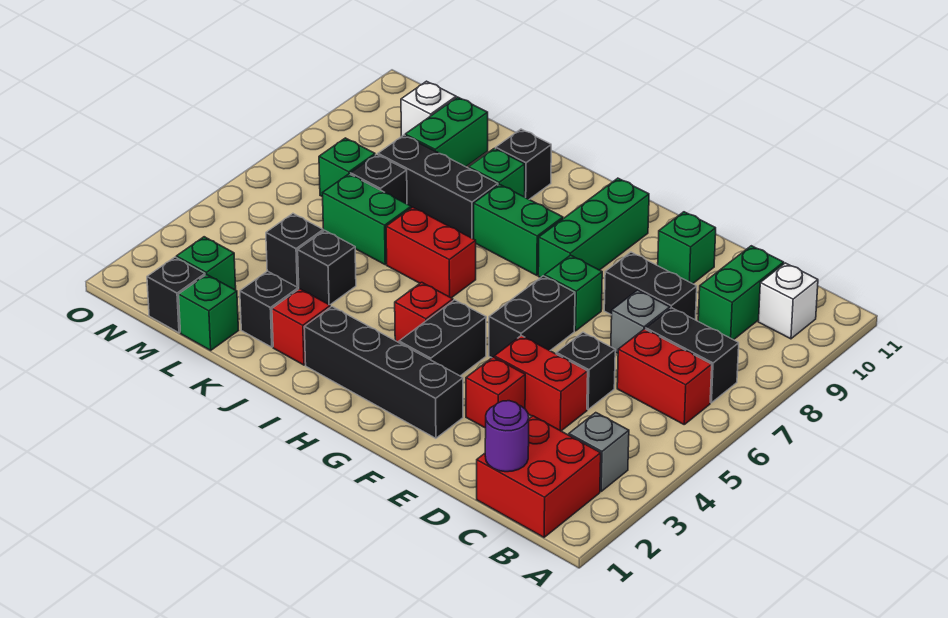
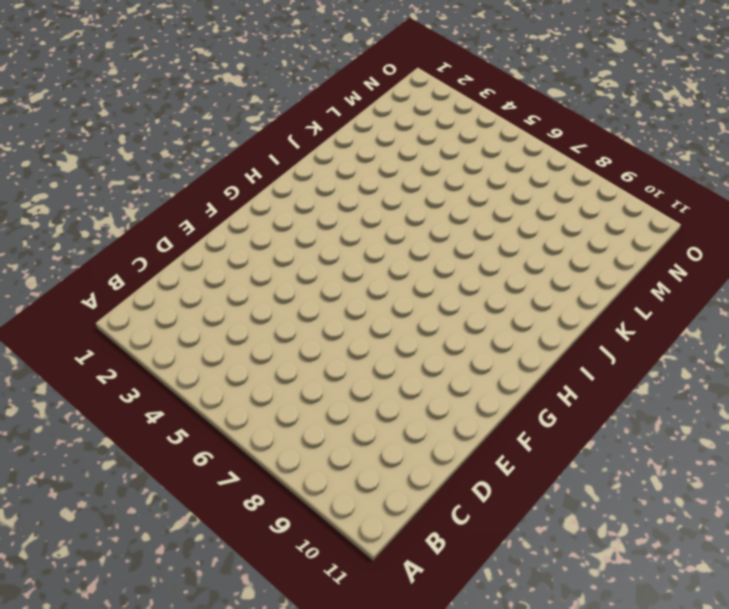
none -> red 2x2 brick [477,416,601,537]
none -> grey 1x1 brick [569,413,629,491]
none -> red 1x2 brick [617,329,712,424]
none -> black 1x2 brick [646,308,739,403]

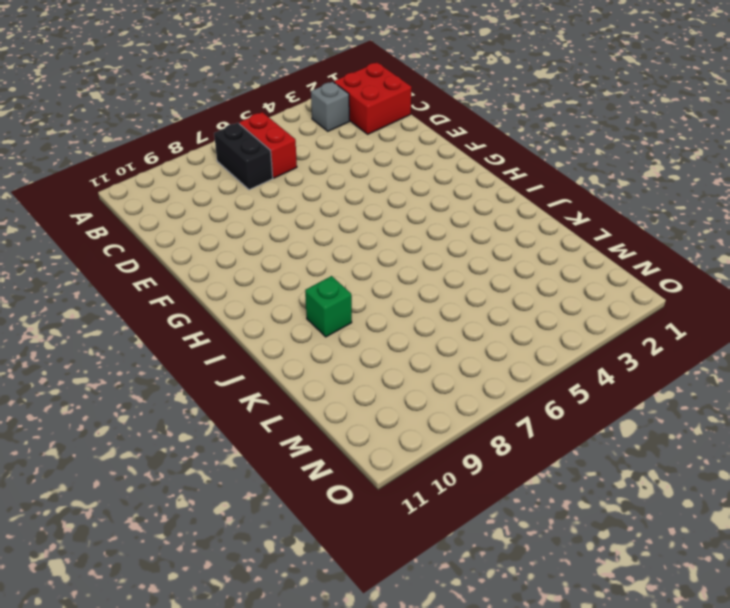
none -> white 1x1 brick [758,263,818,339]
none -> green 1x2 brick [698,246,784,340]
none -> red 1x2 brick [494,336,588,431]
none -> black 1x1 brick [556,332,615,409]

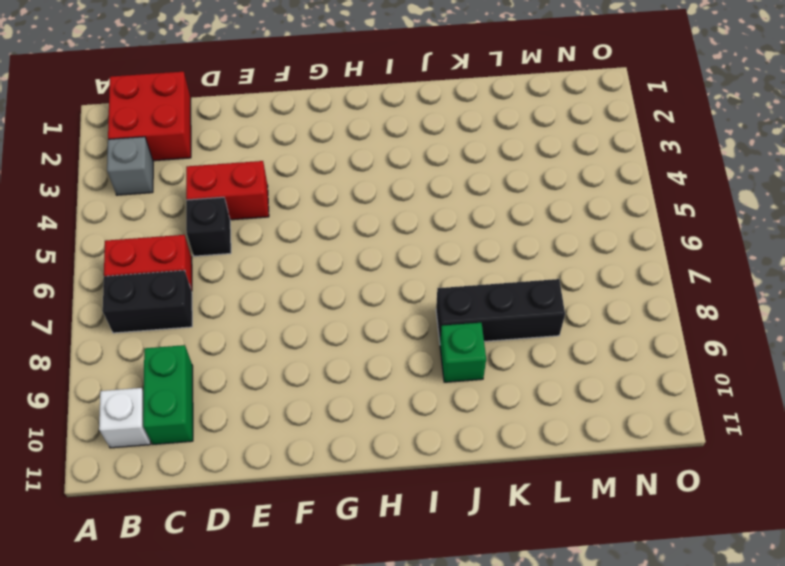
none -> grey 1x1 brick [611,290,670,353]
none -> black 1x2 brick [604,252,697,320]
none -> red 1x1 brick [466,357,525,428]
none -> green 1x1 brick [658,212,716,284]

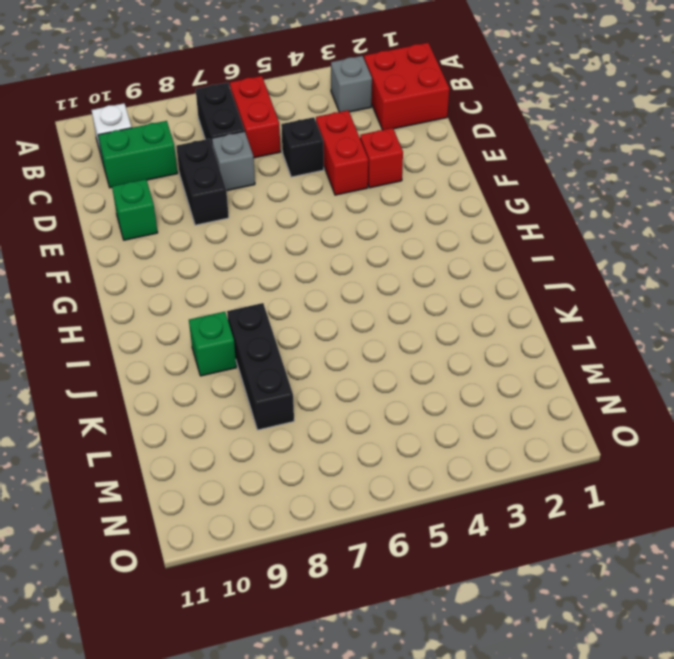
none -> black 1x4 brick [304,307,463,438]
none -> black 1x2 brick [489,276,575,358]
none -> green 1x1 brick [545,255,602,331]
none -> black 1x2 brick [399,300,486,376]

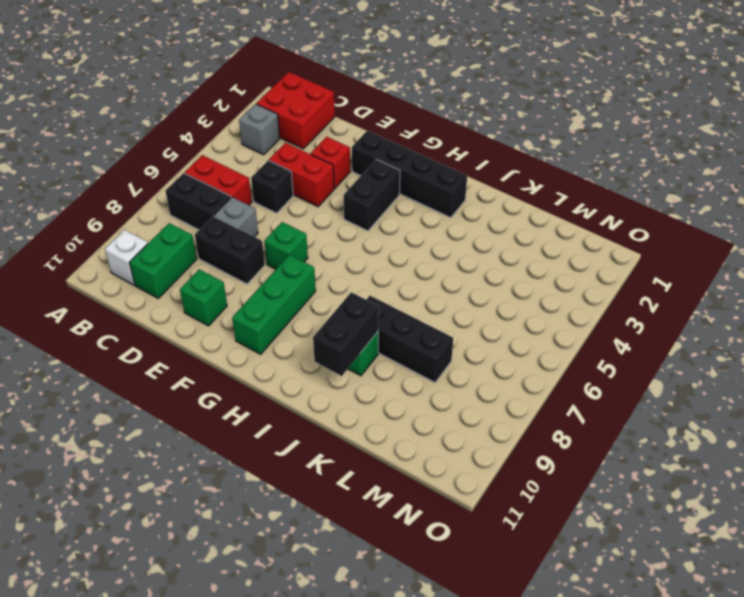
black 1x2 brick [313,292,379,376] -> black 1x2 brick moved to [489,276,575,358]
none -> red 1x1 brick [395,282,453,343]
none -> green 1x2 brick [474,184,563,275]
none -> red 1x2 brick [386,207,476,298]
none -> red 1x1 brick [272,289,330,365]

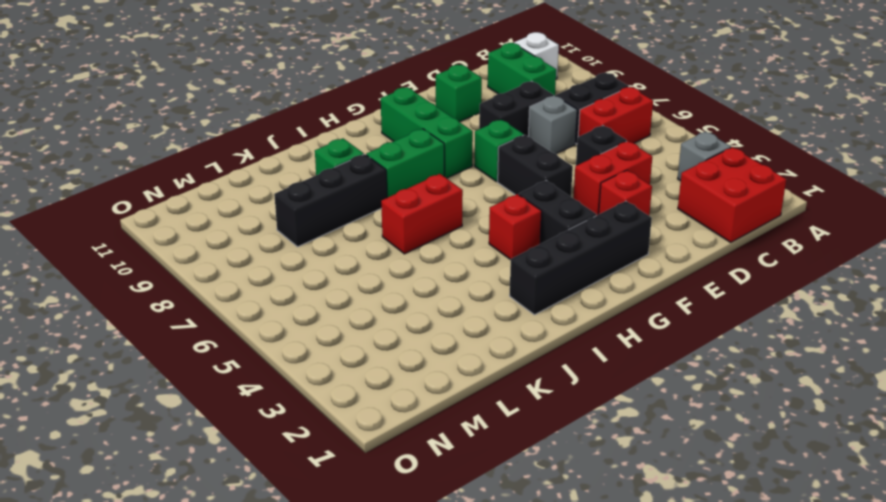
none -> red 1x1 brick [272,289,330,365]
none -> black 1x1 brick [496,129,551,199]
none -> black 1x1 brick [240,271,298,347]
none -> black 1x1 brick [298,230,356,305]

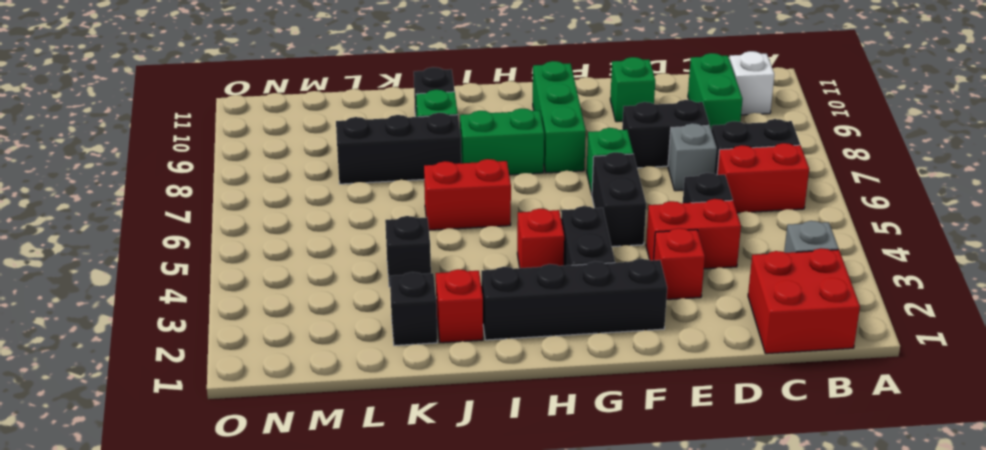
none -> green 1x2 brick [323,174,411,264]
none -> green 1x1 brick [179,274,238,350]
none -> black 1x1 brick [266,214,323,287]
none -> black 1x1 brick [350,154,407,204]

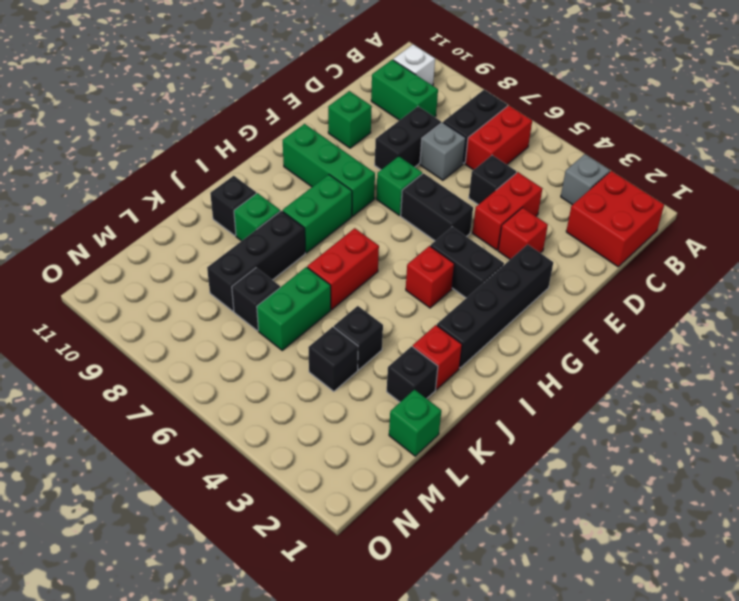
none -> green 1x2 brick [405,97,488,167]
none -> black 1x1 brick [147,257,205,333]
none -> green 1x1 brick [176,237,236,290]
none -> green 1x1 brick [319,138,375,197]

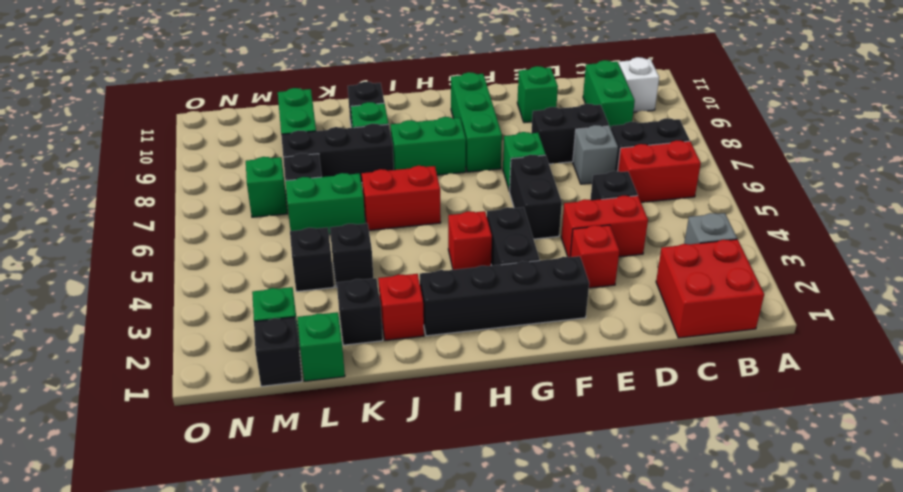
none -> white 1x1 brick [401,81,456,137]
none -> purple 1x1 round brick [485,401,529,472]

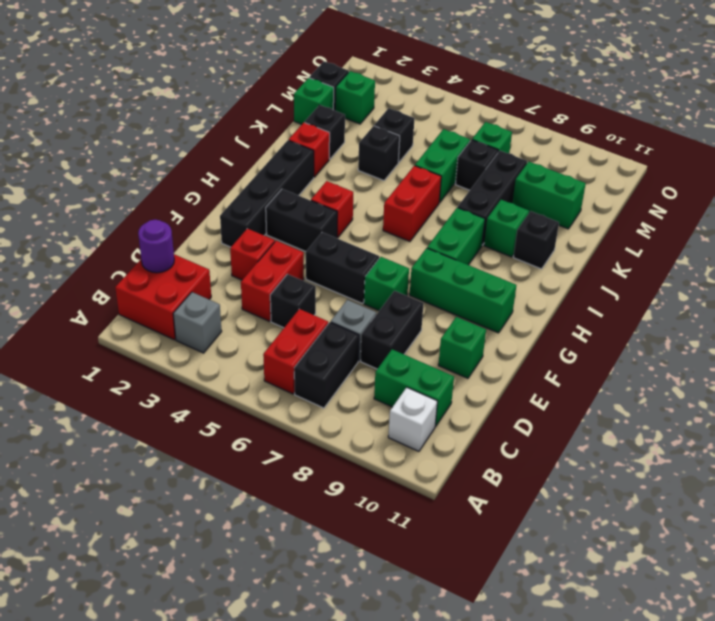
none -> white 1x1 brick [401,81,456,137]

